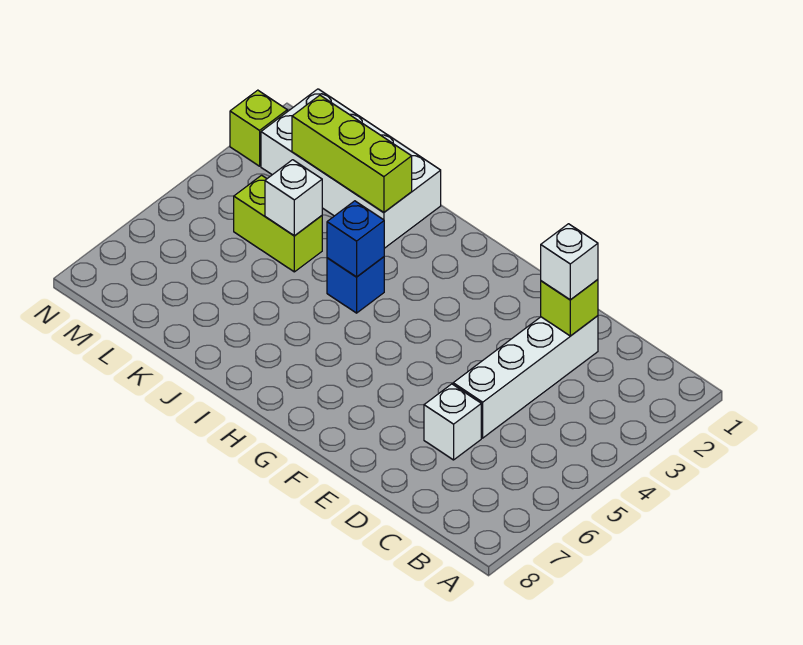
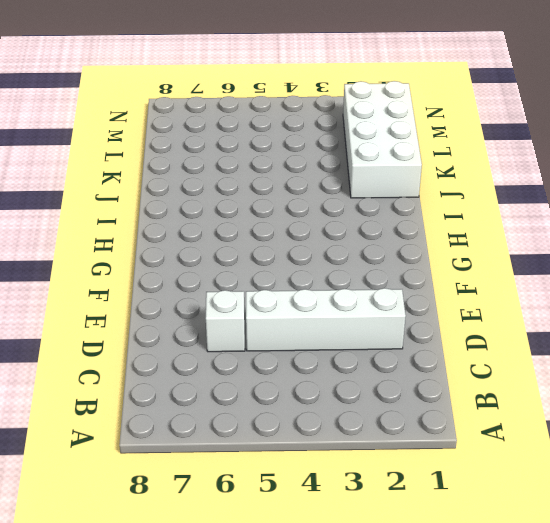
none -> blue 1x1 brick [327,257,384,313]
none -> lime 1x2 brick [234,175,322,272]

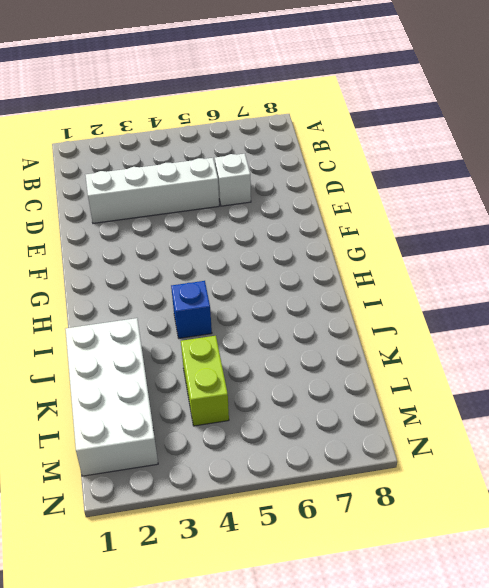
none -> lime 1x1 brick [230,90,287,166]
none -> lime 1x1 brick [541,279,598,336]

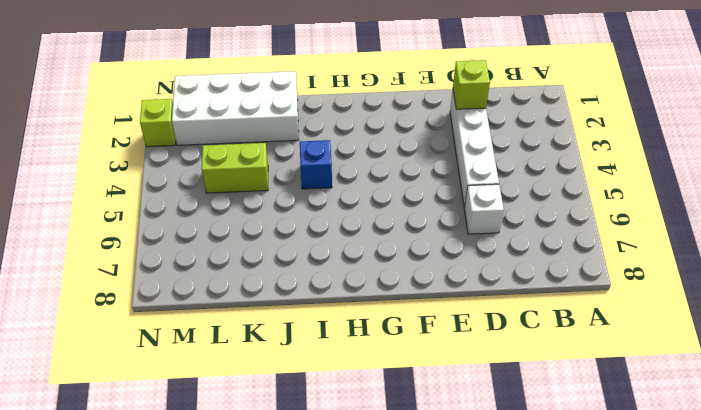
none -> blue 1x1 brick [327,201,384,277]
none -> lime 1x3 brick [292,95,412,212]

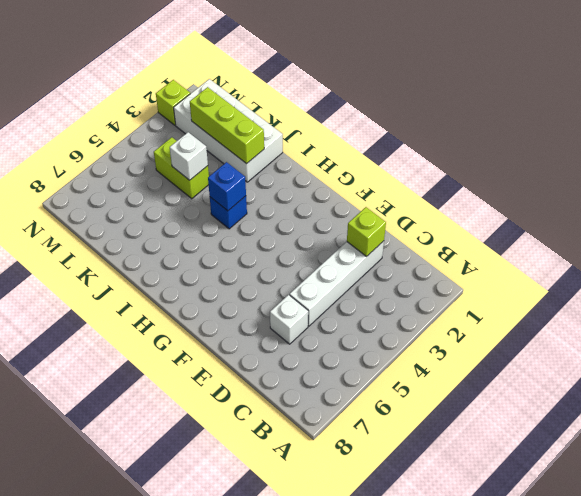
none -> white 1x1 brick [541,224,598,300]

